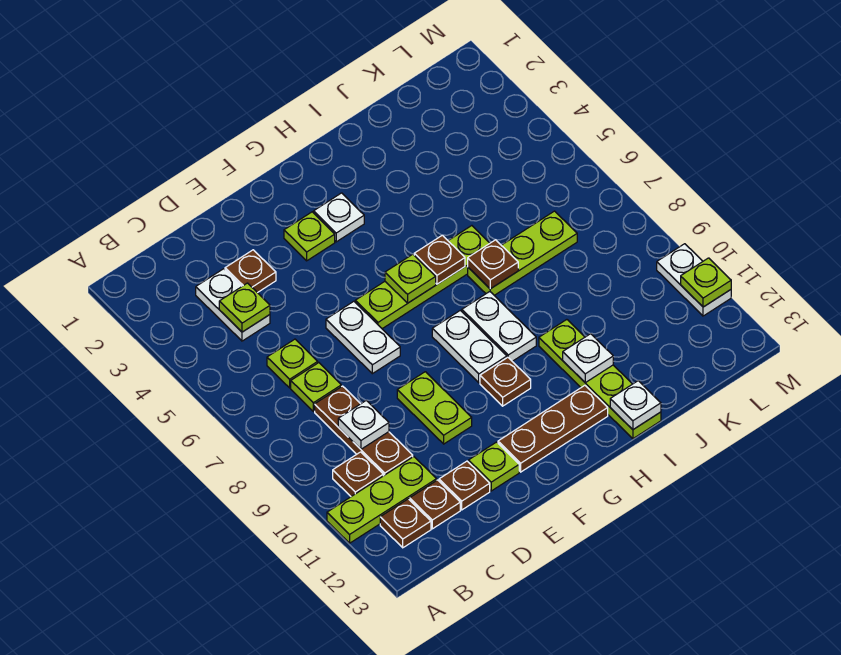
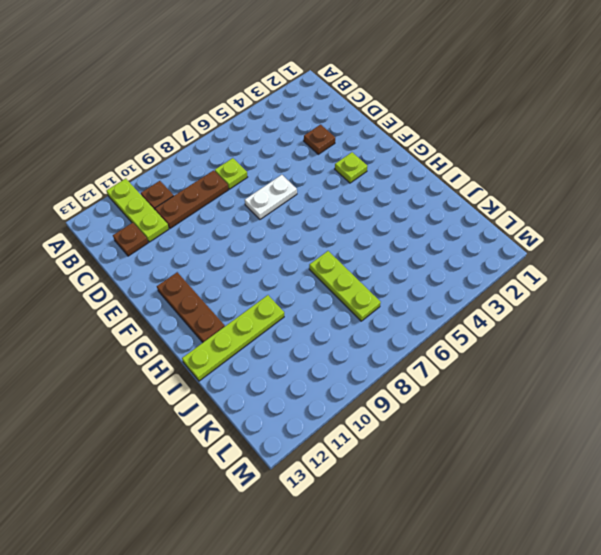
none -> brown 1x1 plate [380,499,431,548]
none -> white 1x2 plate [196,269,270,341]
none -> lime 1x1 plate [267,339,318,388]
none -> brown 1x1 plate [439,461,490,510]

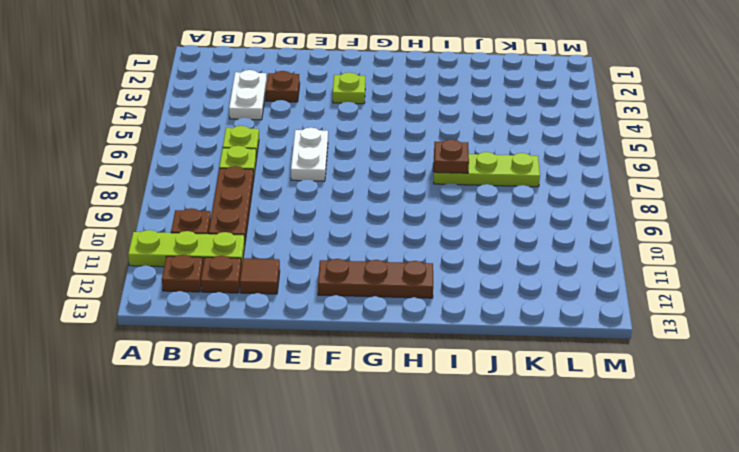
brown 1x1 tile [240,258,280,294] -> brown 1x1 plate [439,461,490,510]
none -> lime 1x2 plate [397,372,472,444]
none -> lime 1x1 plate [469,442,519,491]
none -> lime 1x4 plate [355,226,490,329]
none -> white 1x1 plate [314,193,364,242]

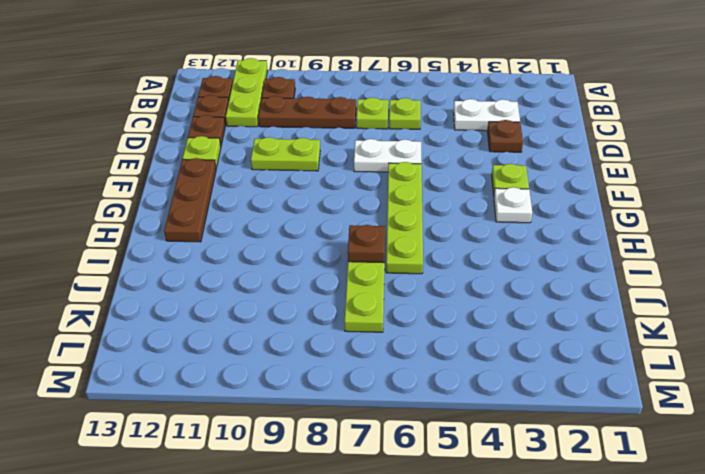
none -> white 1x2 plate [432,310,507,383]
none -> brown 1x1 plate [480,357,531,406]
none -> white 1x2 plate [462,292,536,361]
none -> lime 1x4 plate [539,320,661,439]

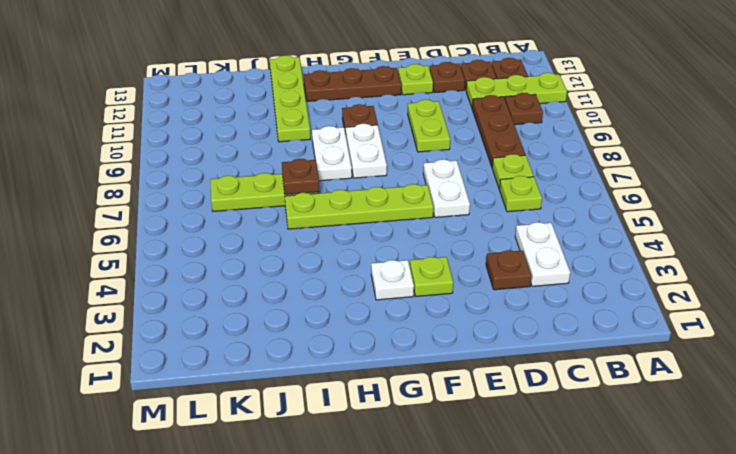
none -> white 1x2 plate [657,244,731,316]
none -> lime 1x1 plate [219,283,270,332]
none -> white 1x1 plate [338,400,389,449]
none -> lime 1x1 plate [385,254,436,303]

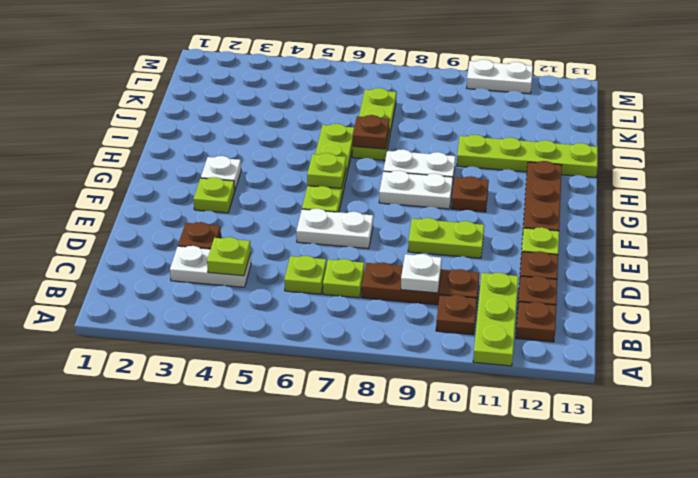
none -> brown 1x1 plate [414,235,465,284]
none -> white 1x1 plate [563,334,613,383]
none -> white 1x1 plate [610,381,661,429]
none -> lime 1x1 plate [681,258,731,307]

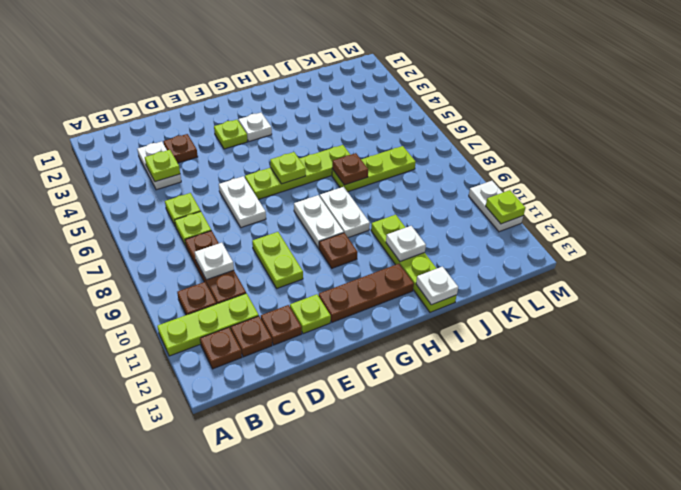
none -> brown 1x1 plate [414,235,465,284]

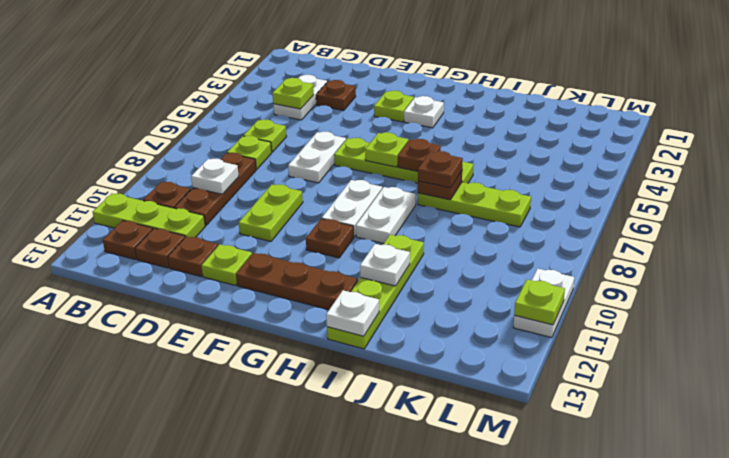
brown 1x1 plate [418,151,463,188] -> none

